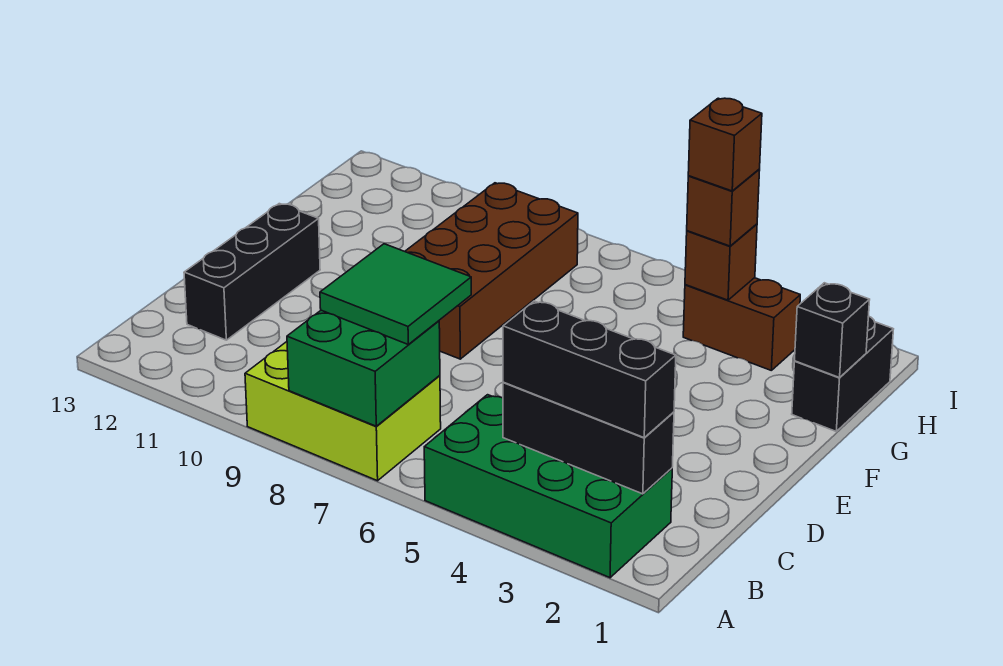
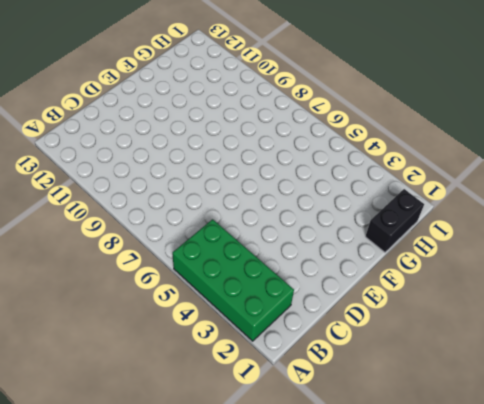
none -> lime 2x3 brick [245,342,441,481]
none -> black 1x3 brick [184,204,320,340]
none -> brown 2x4 brick [405,183,578,359]

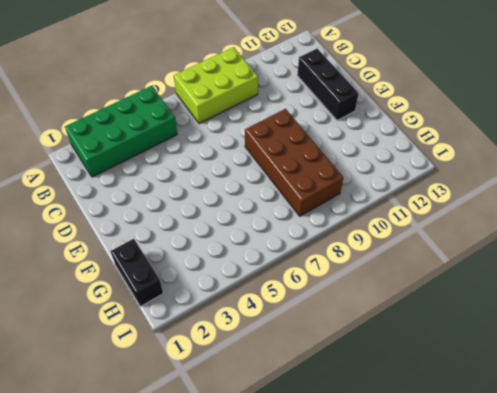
none -> brown 1x2 brick [683,278,800,370]
none -> green 2x2 brick [287,310,440,426]
none -> black 1x3 brick [503,382,674,494]

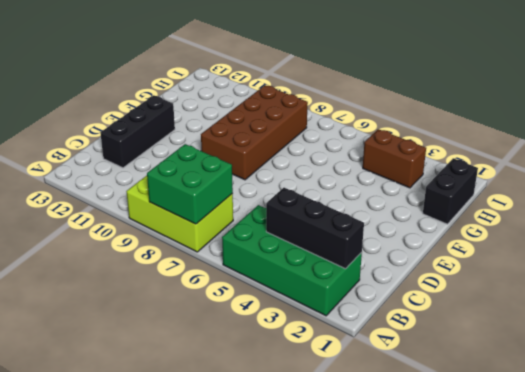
none -> black 1x1 brick [795,283,870,378]
none -> brown 1x1 brick [685,224,757,300]
none -> black 1x3 brick [503,301,676,438]

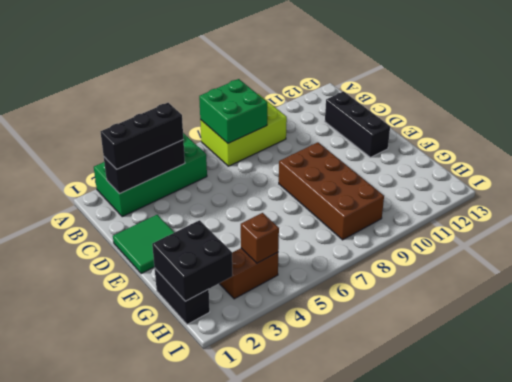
green 2x2 tile [113,215,174,274] -> green 2x2 tile moved to [320,244,471,344]
black 2x2 brick [152,220,232,301] -> black 1x1 brick [795,283,870,378]
none -> brown 1x1 brick [687,170,760,246]
none -> brown 1x1 brick [688,98,762,191]

